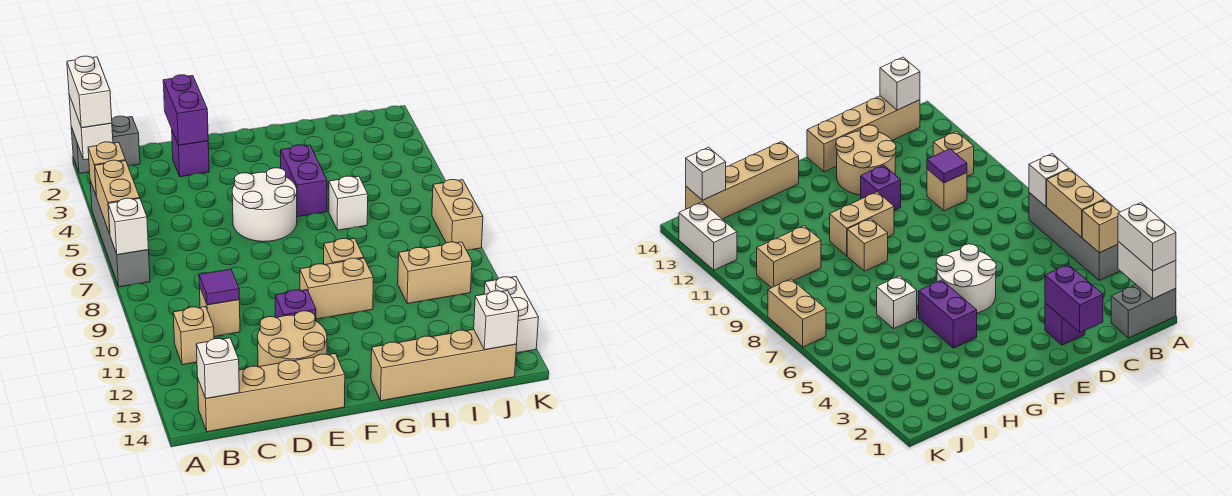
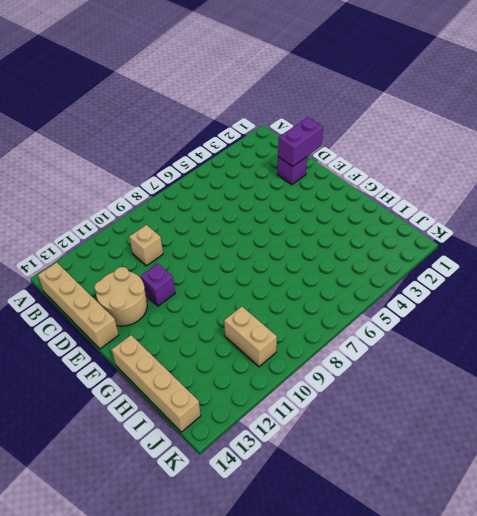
none -> grey 1x2 brick [71,116,140,174]
none -> grey 1x4 brick [90,181,150,287]
none -> tan 1x1 brick [173,307,214,365]

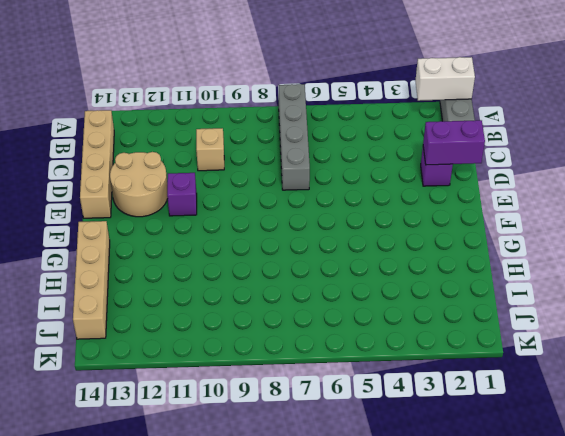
grey 1x4 brick [279,84,310,190] -> grey 1x4 brick turned to [90,181,150,287]
none -> tan 1x1 brick [173,307,214,365]
none -> white 2x2 round brick [232,168,297,242]
none -> tan 1x2 brick [300,258,374,319]

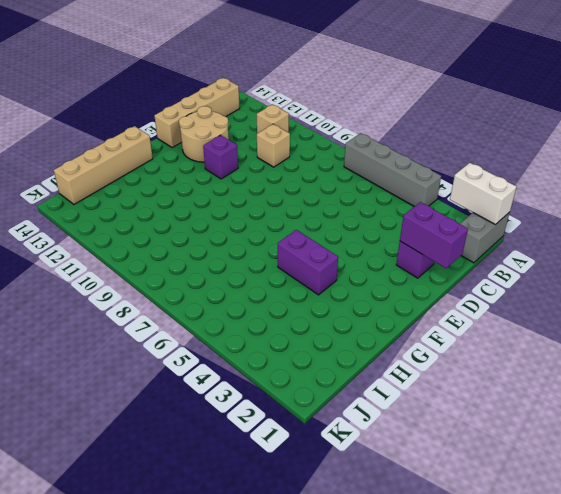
none -> white 2x2 round brick [232,168,297,242]
none -> tan 1x2 brick [300,258,374,319]
none -> tan 1x1 brick [324,238,364,265]

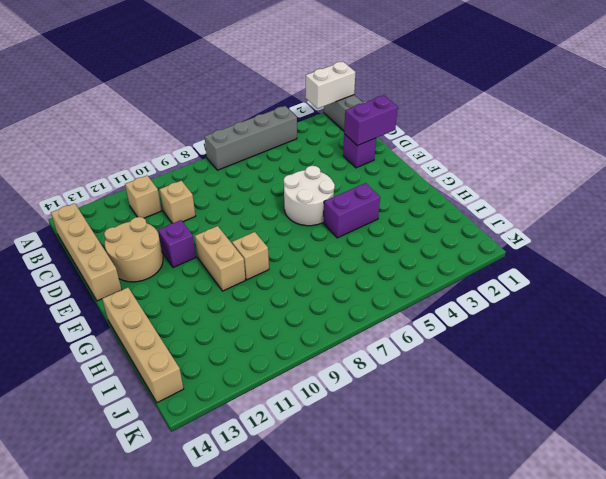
none -> white 1x1 brick [329,176,368,230]
none -> tan 1x2 brick [398,242,472,304]
none -> tan 1x2 brick [432,180,483,250]

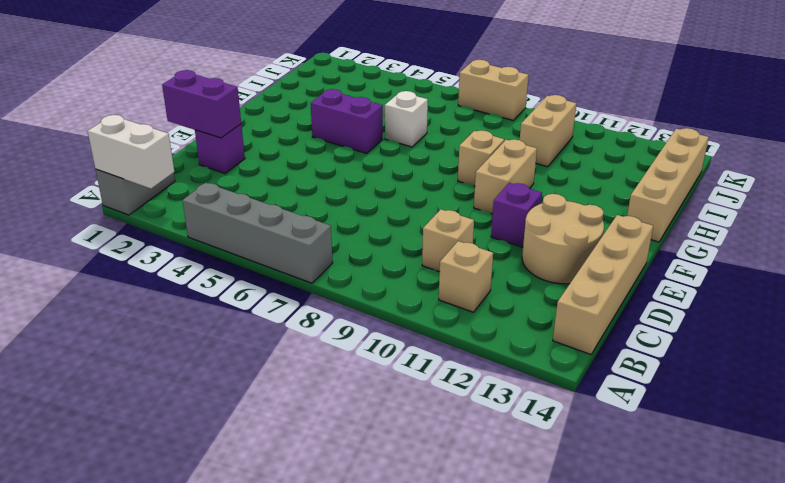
none -> white 2x2 round brick [232,168,297,242]
none -> white 1x2 brick [484,277,539,353]
none -> tan 1x1 brick [88,142,126,196]

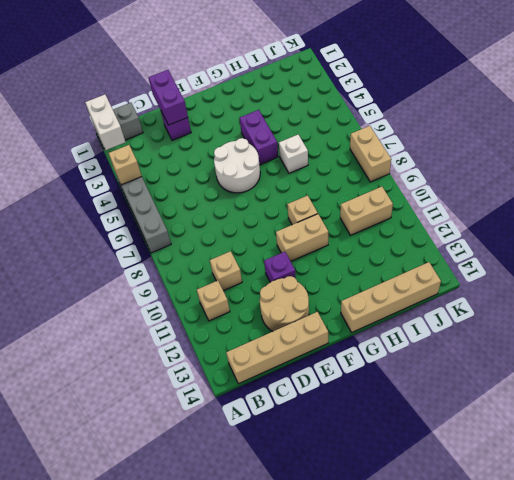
none -> white 1x2 brick [484,277,539,353]
none -> tan 1x2 brick [95,160,140,234]
none -> white 1x1 brick [108,198,149,255]

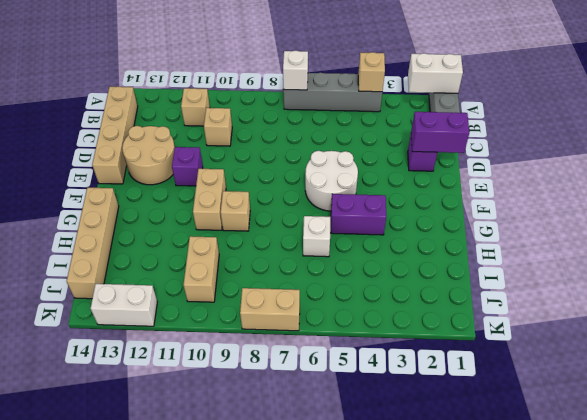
none -> tan 1x2 brick [95,160,140,234]
none -> white 1x1 brick [196,338,239,399]
none -> purple 1x1 tile [199,269,239,305]

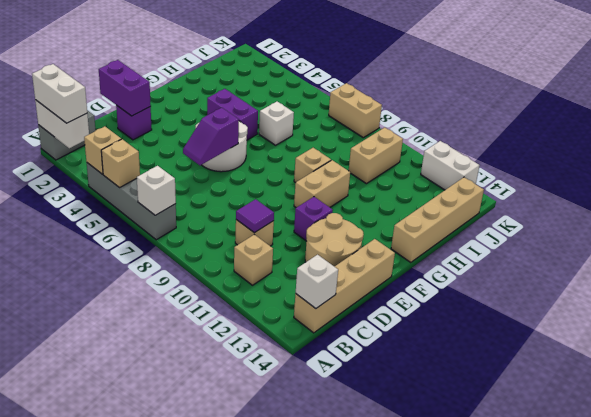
tan 1x1 brick [101,139,140,188] -> tan 1x2 brick [95,160,140,234]
purple 1x2 slope [183,108,239,165] -> none
none -> white 1x1 brick [474,291,519,350]

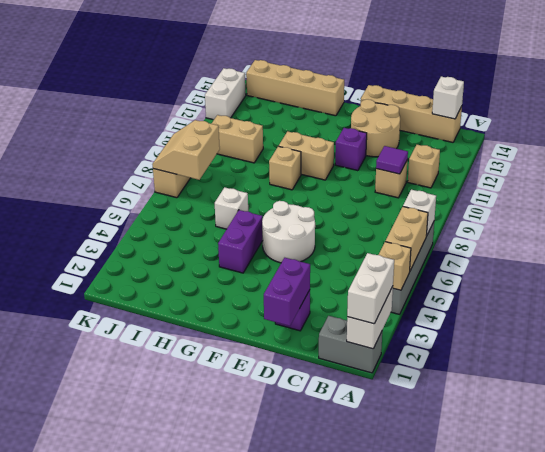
tan 2x2 slope [152,120,220,180] -> none
none -> white 1x1 brick [474,291,519,350]

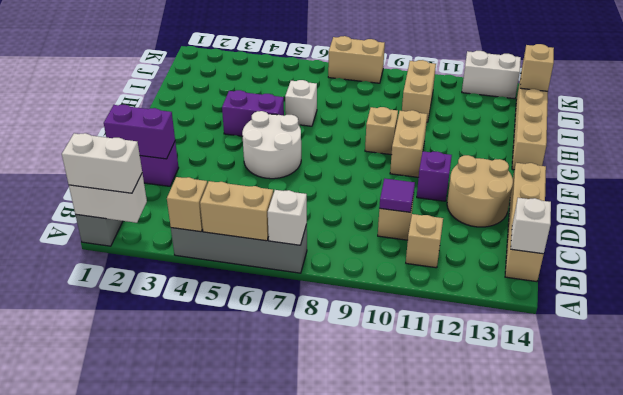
tan 1x1 brick [520,44,554,91] -> white 1x1 brick [474,291,519,350]

